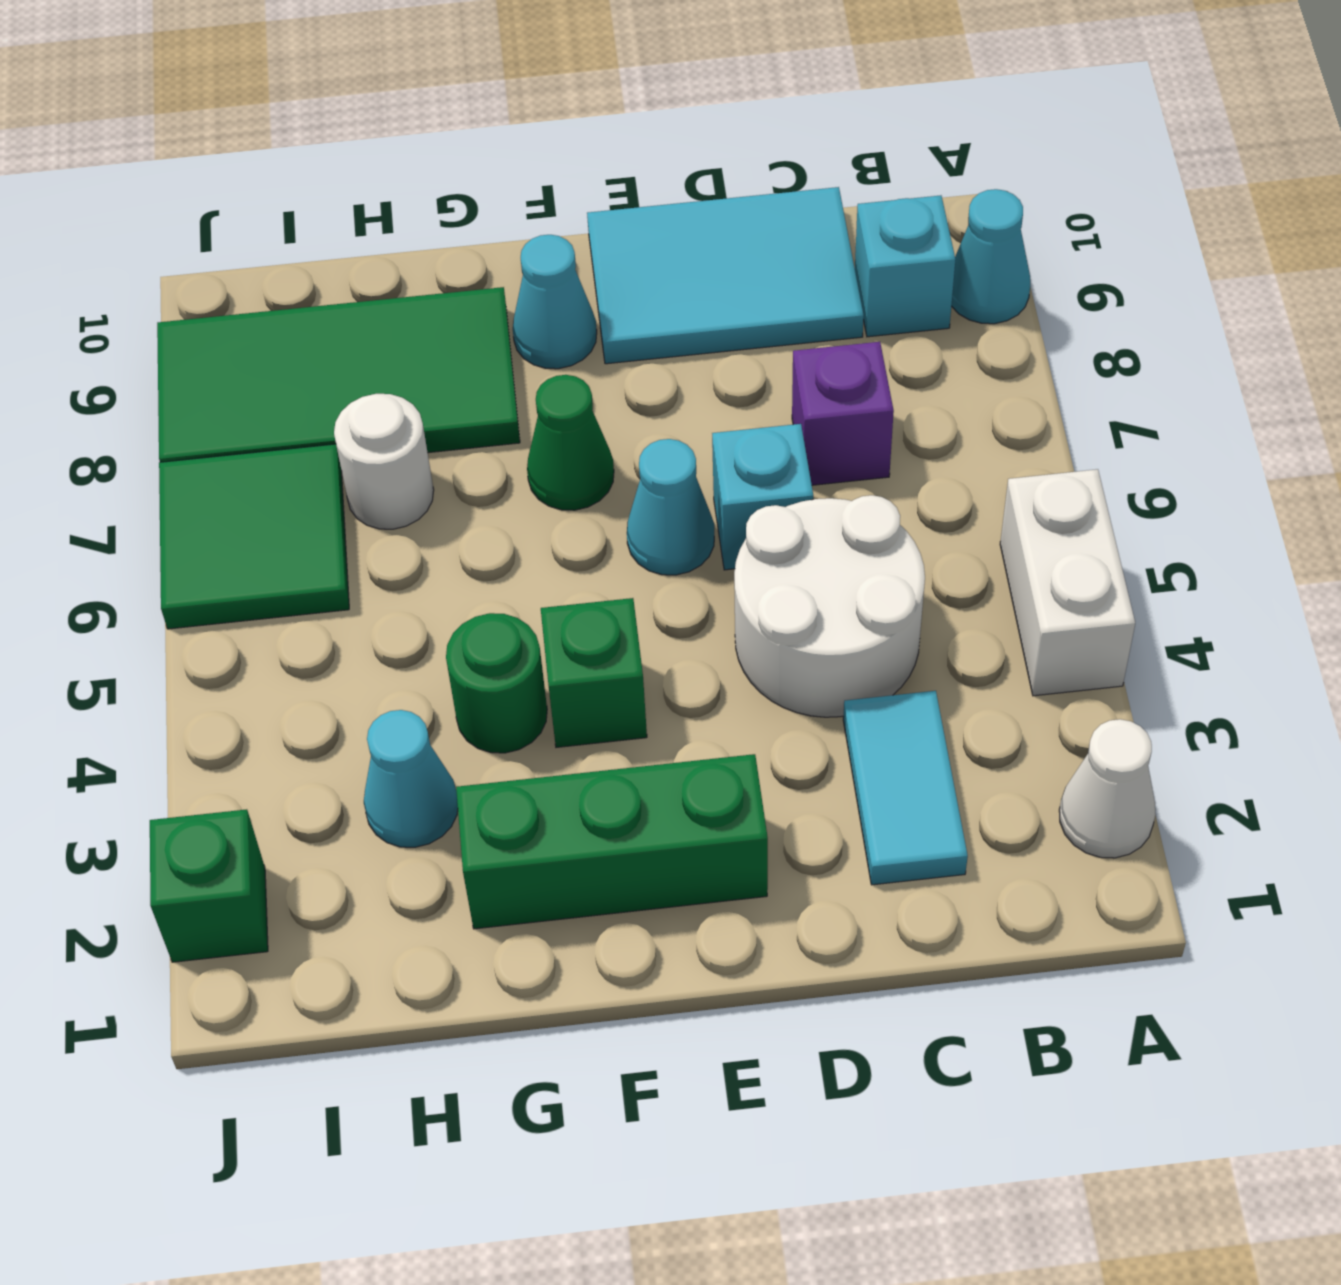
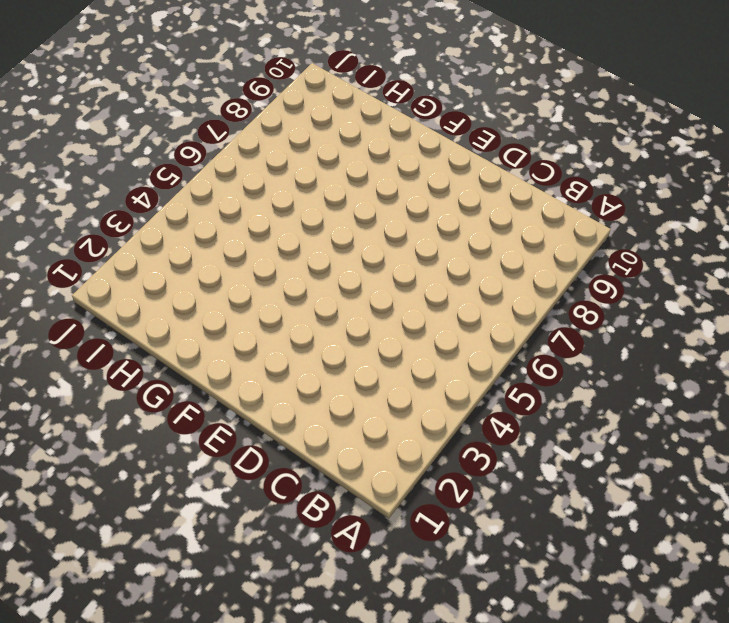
none -> white 1x1 cone [1059,719,1156,858]
none -> white 1x2 brick [1000,469,1135,696]
none -> cyan 1x1 cone [951,189,1030,324]

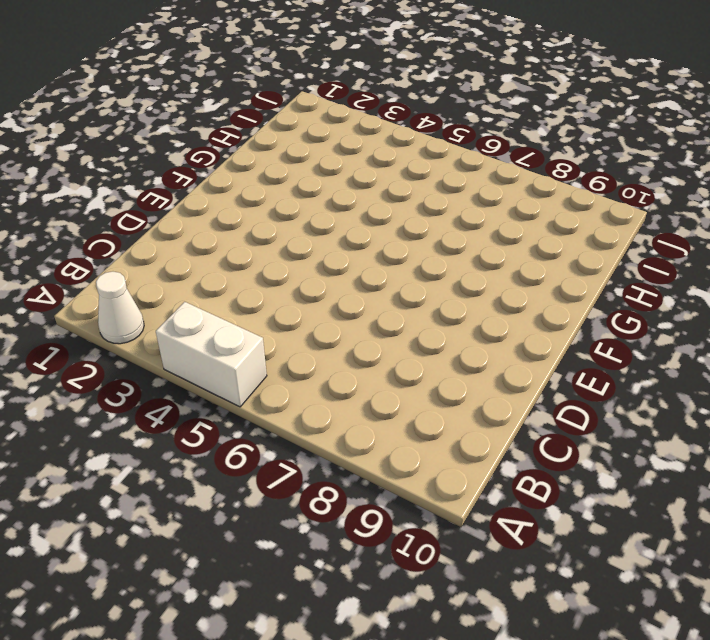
none -> cyan 1x1 cone [951,189,1030,324]
none -> cyan 1x1 brick [855,195,955,337]
none -> cyan 1x2 tile [843,691,968,885]

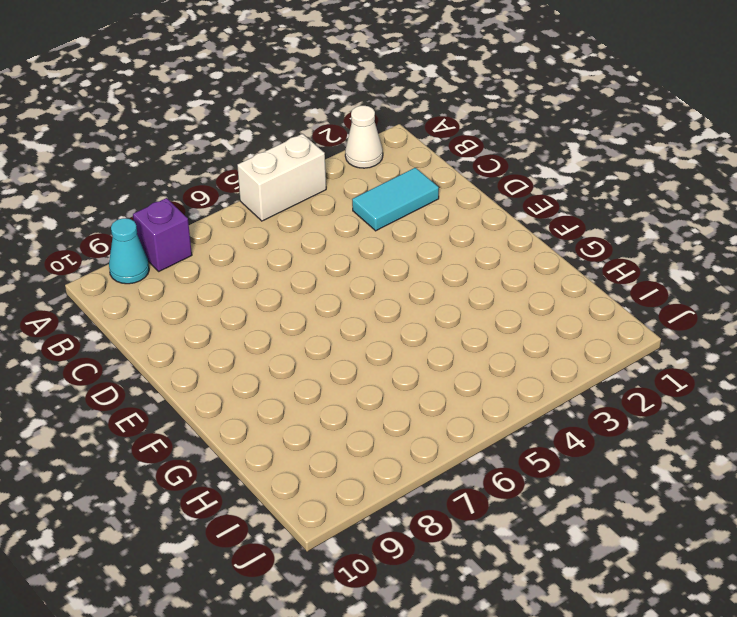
purple 1x1 brick [133,198,192,271] -> purple 1x1 brick moved to [792,342,894,485]
none -> cyan 1x1 brick [855,195,955,337]
none -> white 2x2 round brick [734,495,925,717]
none -> cyan 2x3 tile [587,187,864,364]

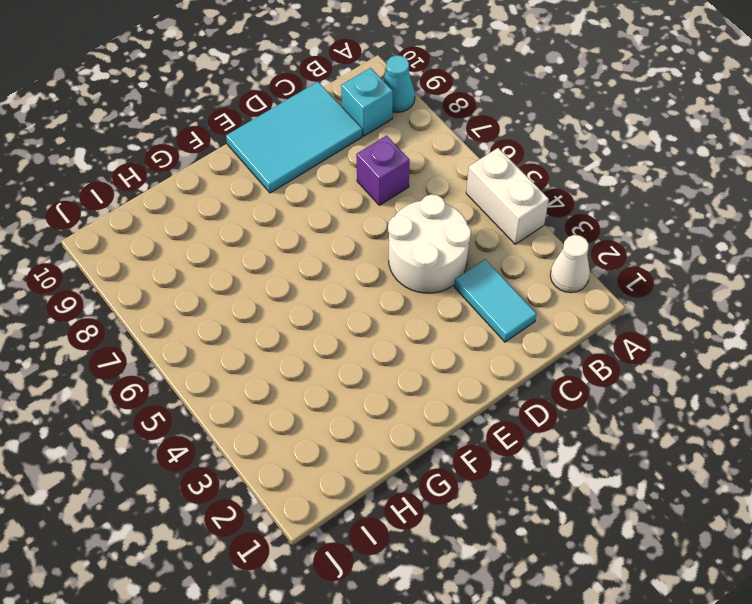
none -> cyan 1x1 brick [712,424,813,570]
none -> green 1x3 brick [456,754,768,929]
none -> cyan 1x1 cone [627,439,714,575]

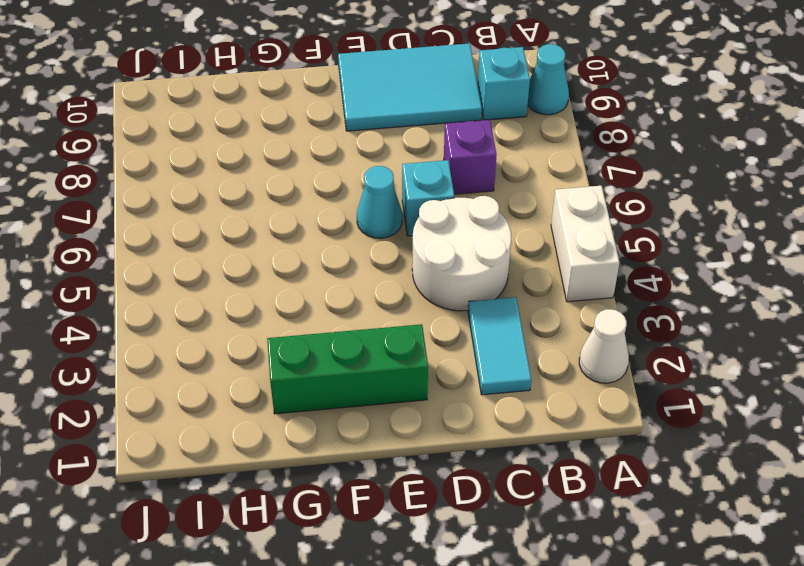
none -> green 1x1 brick [541,598,647,747]
none -> green 1x1 cone [527,375,614,510]
none -> cyan 1x1 cone [513,235,597,369]

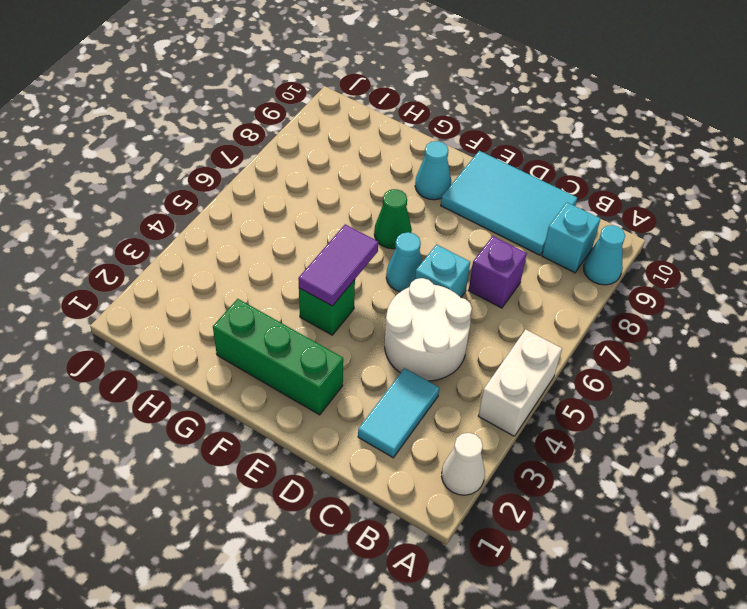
purple 1x2 tile [298,224,378,306] -> none
none -> green 1x1 round brick [446,613,547,753]
none -> green 2x4 tile [157,287,520,462]
none -> cyan 1x1 cone [364,710,458,847]

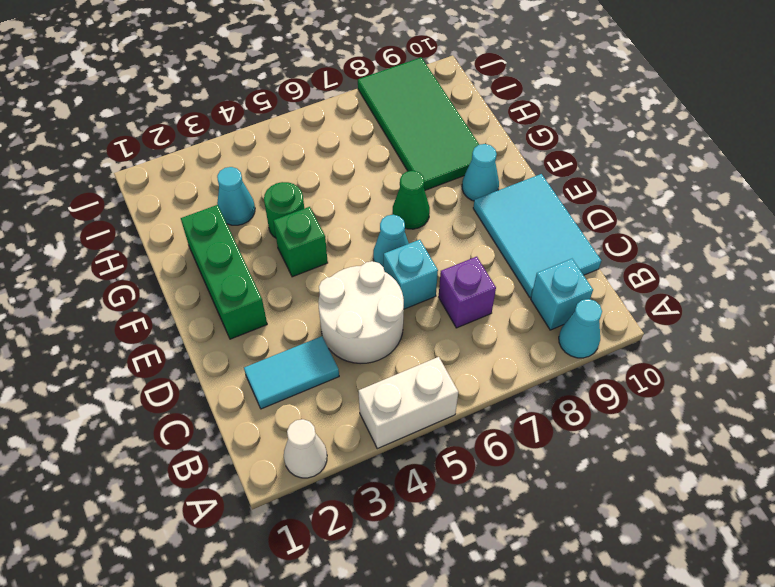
none -> white 1x1 round brick [334,394,434,529]
none -> green 2x2 tile [159,444,349,629]
none -> green 1x1 brick [150,809,268,962]

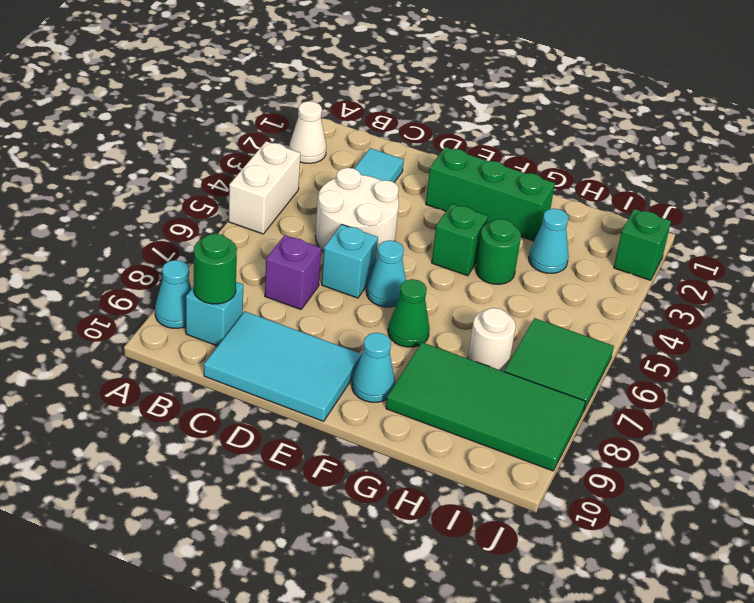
green 1x1 round brick [194,234,237,304] -> none

